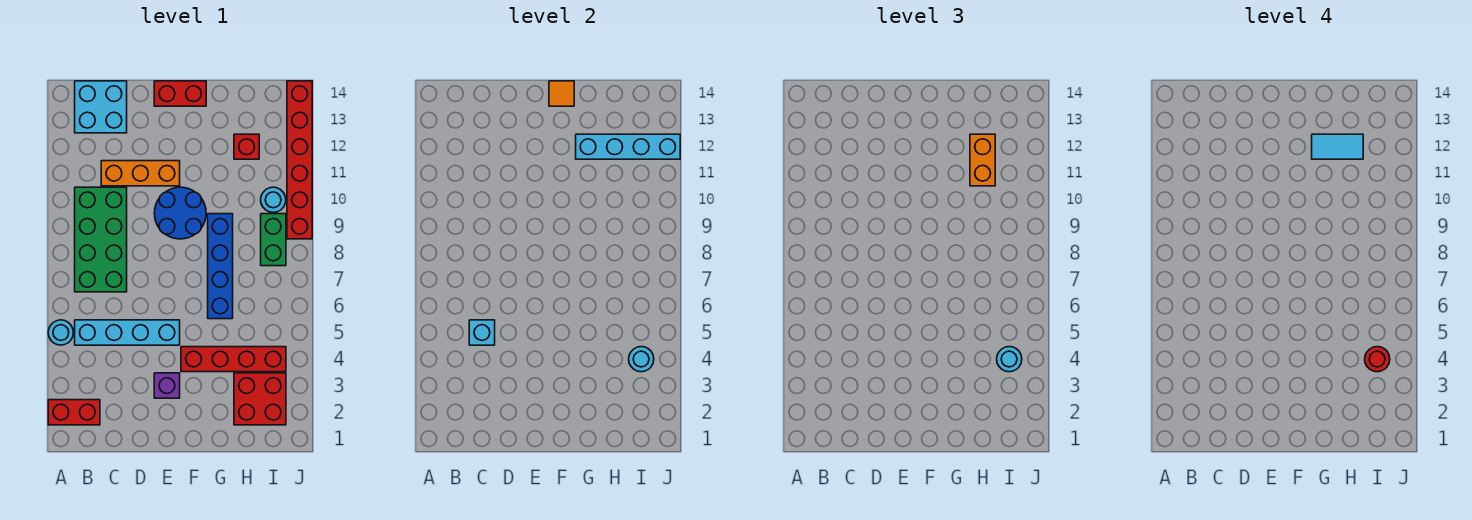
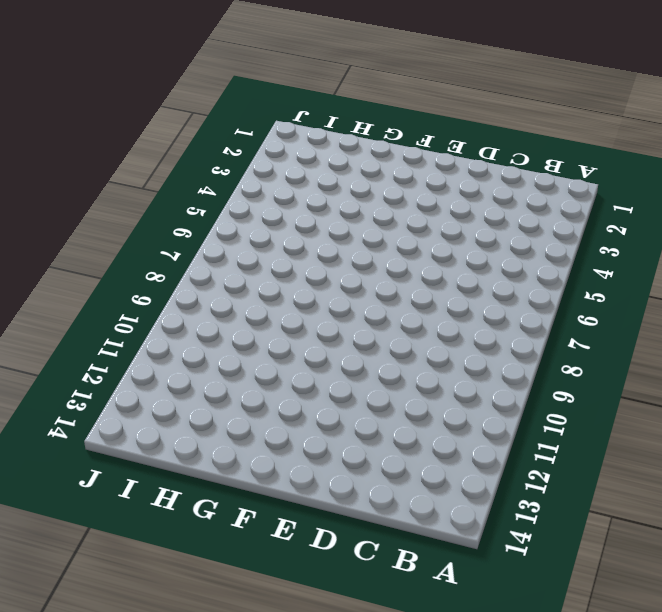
none -> red 1x2 brick [48,400,100,425]
none -> cyan 1x1 round brick [48,320,73,345]
none -> cyan 1x4 brick [75,320,180,345]

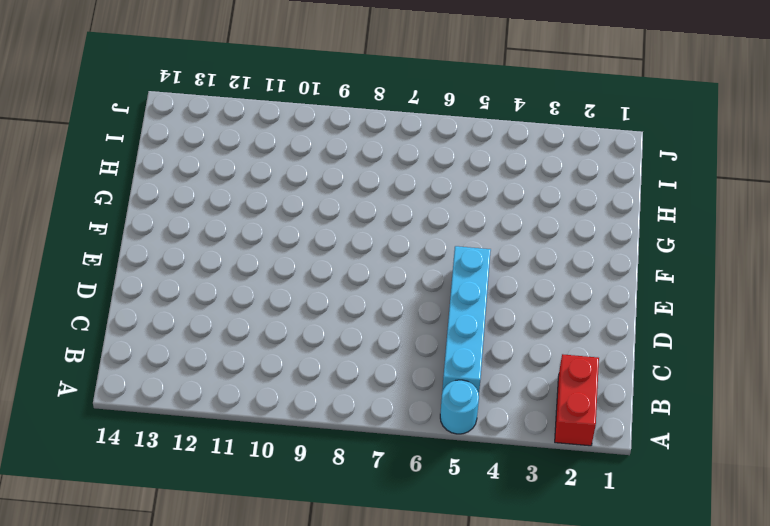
none -> green 2x4 brick [75,187,127,292]
none -> cyan 2x2 brick [75,81,127,133]
none -> orange 1x3 brick [101,161,180,186]

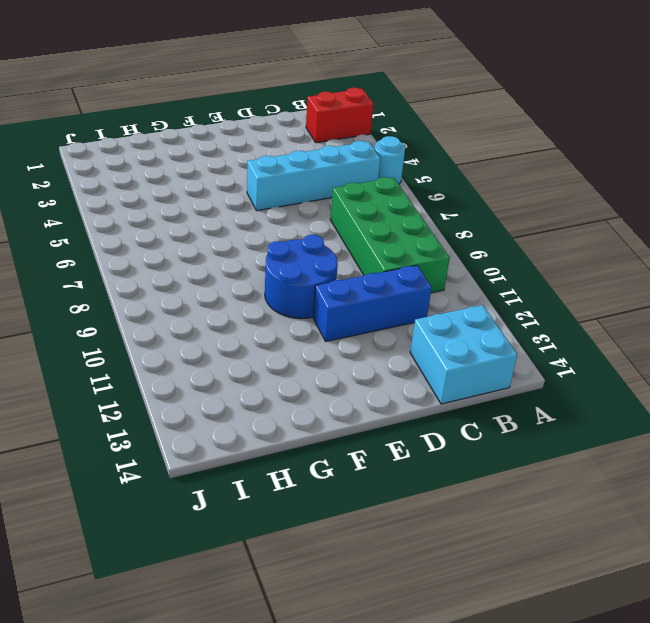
blue 1x3 brick [313,265,432,341] -> orange 1x3 brick [101,161,180,186]
none -> purple 1x1 brick [154,373,180,398]
none -> red 1x2 brick [154,81,206,106]
none -> red 1x4 brick [181,347,286,372]

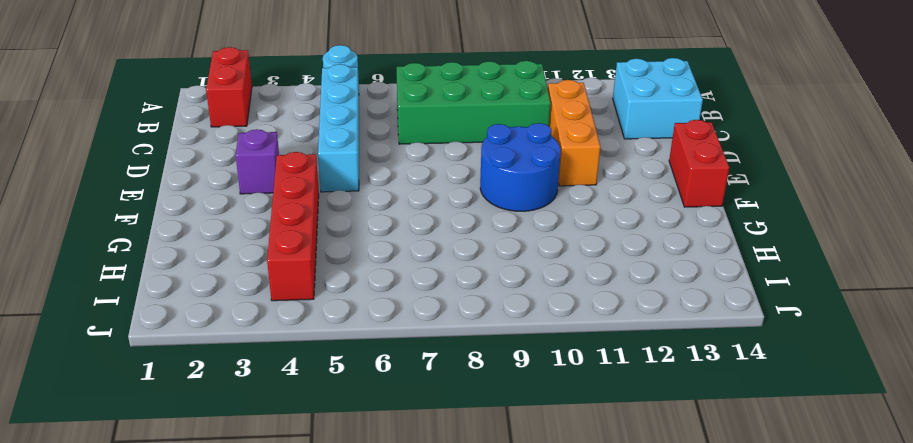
none -> blue 1x4 brick [208,214,233,319]
none -> red 2x2 brick [234,373,286,425]
none -> red 1x1 brick [234,134,259,159]

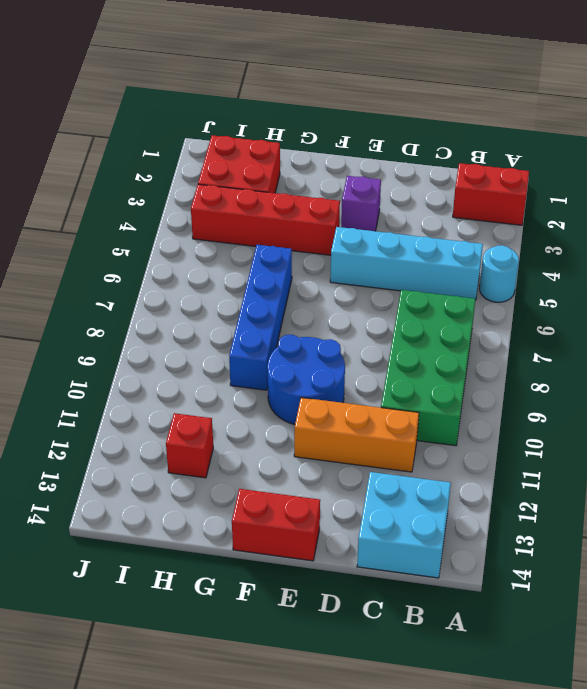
none -> green 1x2 brick [261,214,286,266]
none -> cyan 1x1 round brick [261,187,286,212]
none -> red 1x6 brick [287,81,312,239]

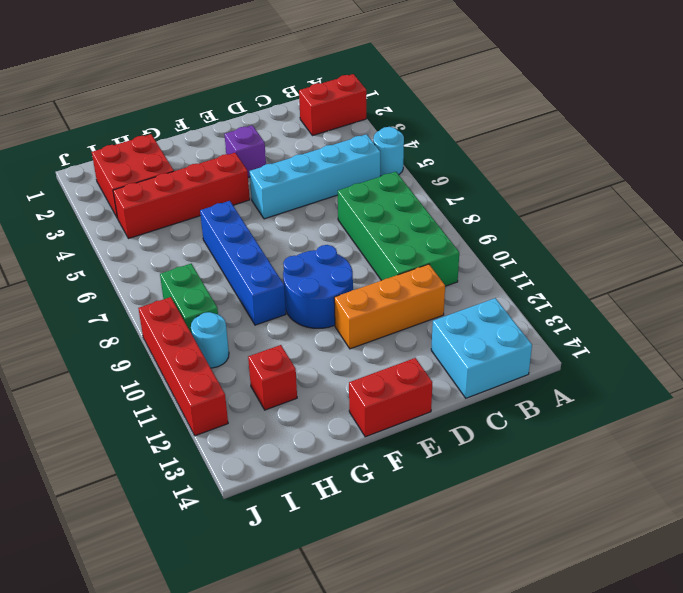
red 1x4 brick [138,297,228,436] -> red 1x6 brick [287,81,312,239]
none -> cyan 1x1 brick [469,320,495,345]
none -> orange 1x1 tile [549,81,574,106]
none -> cyan 1x4 brick [576,134,680,159]

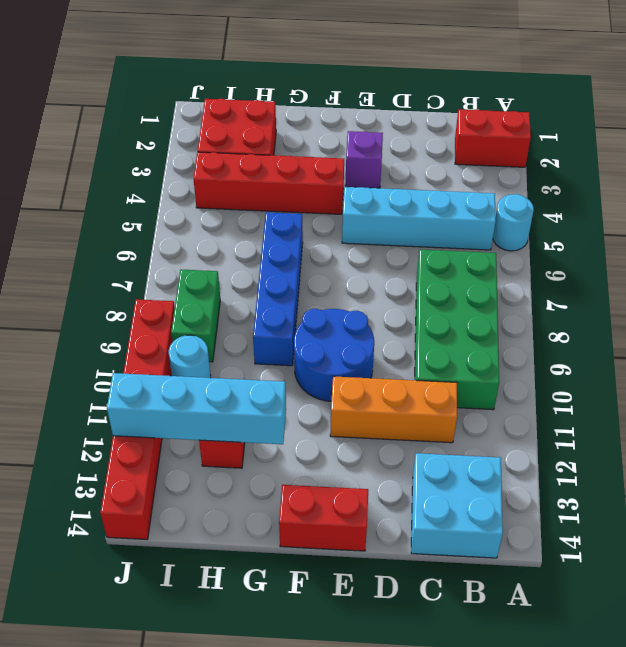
none -> cyan 1x1 brick [469,320,495,345]
none -> orange 1x1 tile [549,81,574,106]
none -> cyan 1x1 round brick [629,347,654,372]

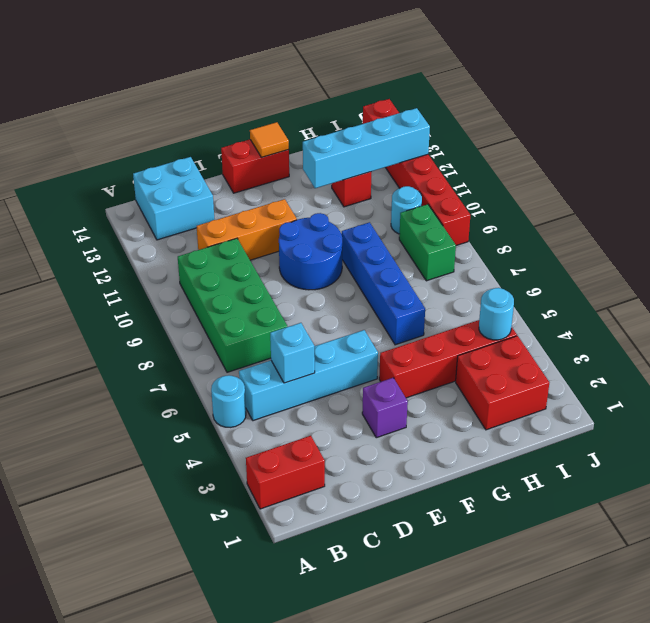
none -> orange 1x2 brick [970,134,995,186]
none -> cyan 1x1 round brick [997,347,1022,372]
none -> cyan 1x2 tile [1312,134,1363,159]

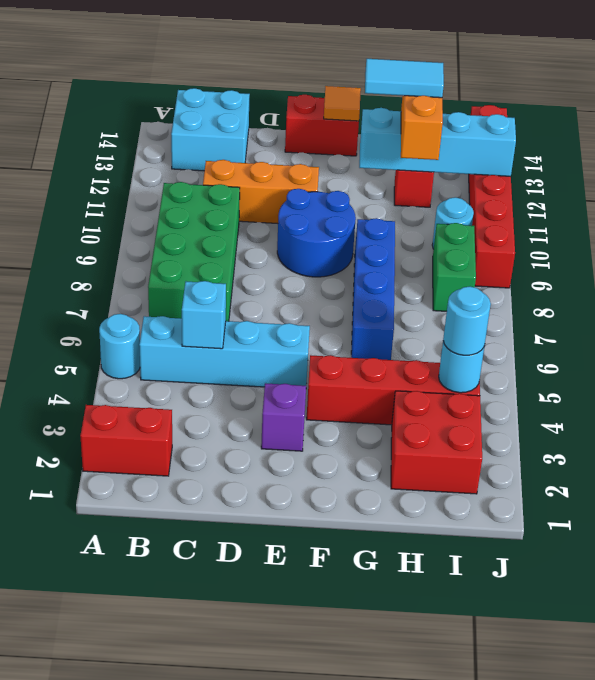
none -> red 1x1 round brick [1365,347,1390,372]

